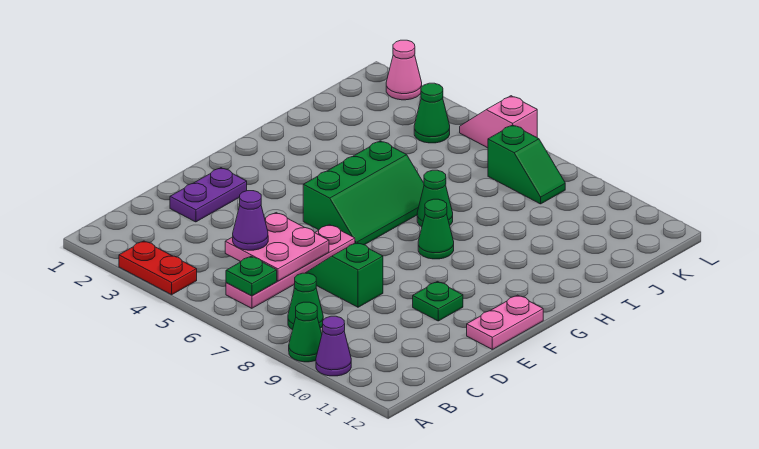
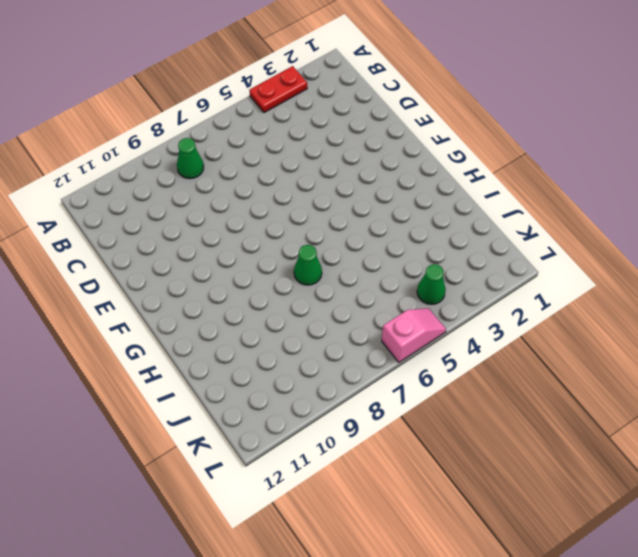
none -> green 1x1 cone [289,302,322,362]
none -> purple 1x1 cone [316,316,351,376]
none -> pink 1x4 plate [226,225,355,308]

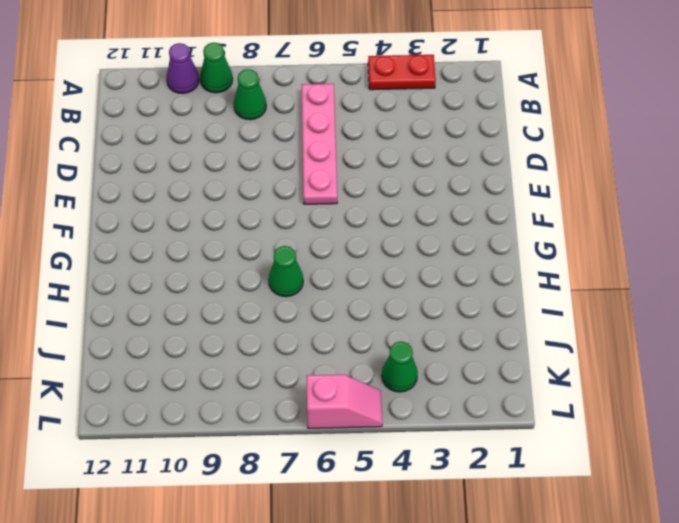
none -> purple 1x2 plate [170,168,247,222]
none -> green 1x2 slope [306,242,383,307]
none -> green 1x1 plate [413,282,463,321]

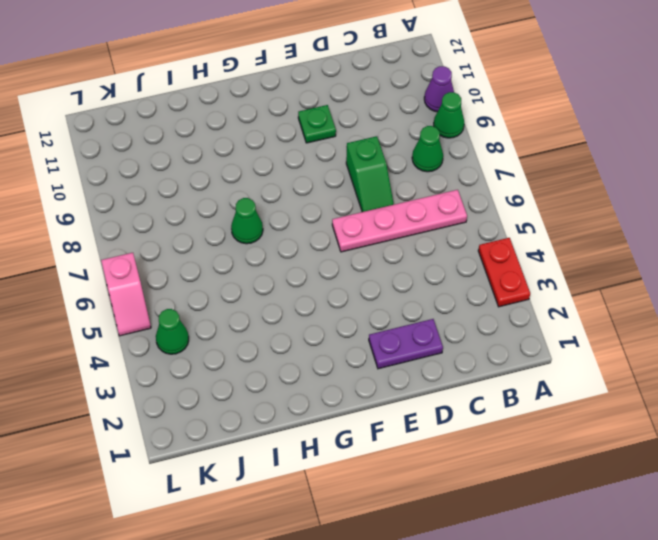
none -> pink 1x2 plate [467,295,543,349]
none -> green 2x3 slope [303,141,424,245]
none -> green 1x1 cone [418,199,454,259]

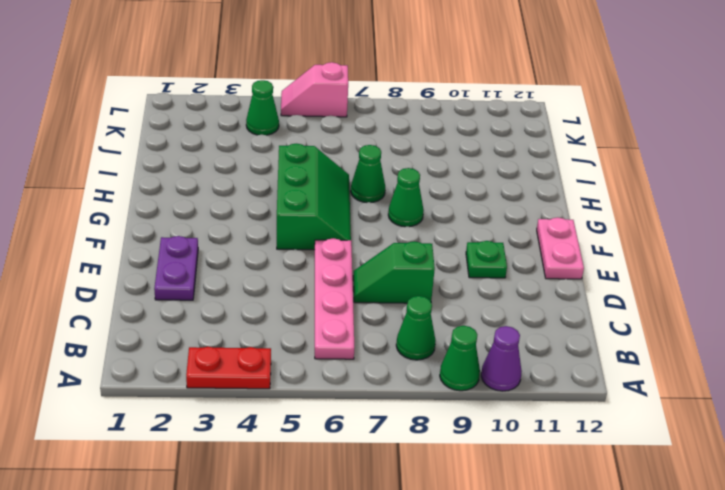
none -> green 1x2 slope [488,125,565,204]
none -> pink 1x1 cone [386,40,422,100]
none -> green 1x1 plate [226,256,277,296]

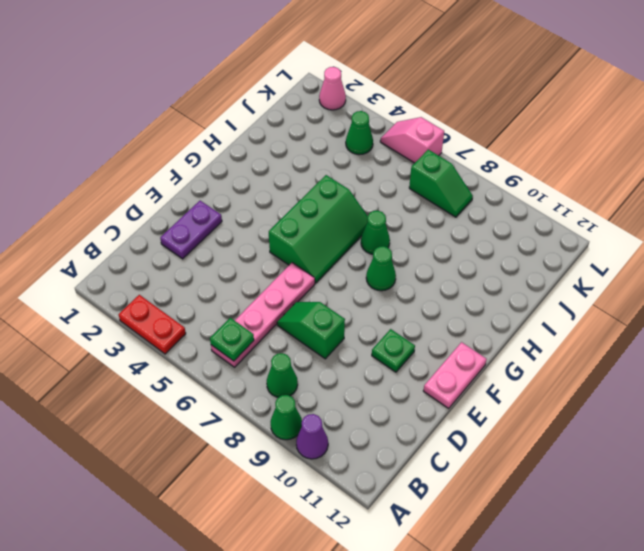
none -> pink 2x2 plate [225,213,329,281]
none -> purple 1x1 cone [233,191,268,250]

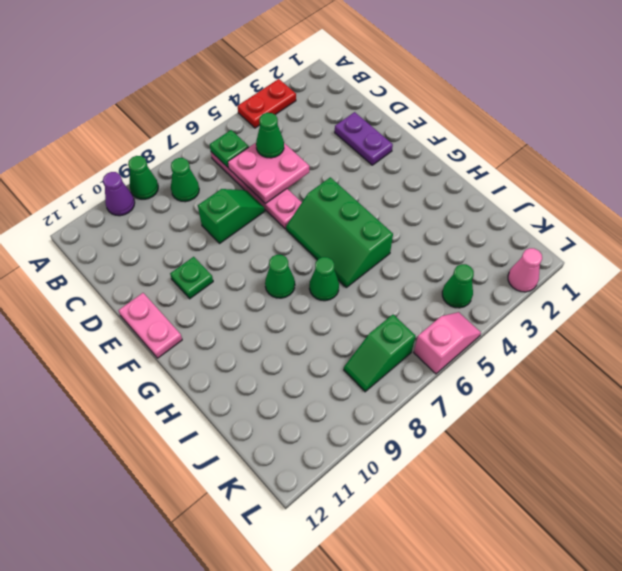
green 1x1 cone [256,113,284,158] -> purple 1x1 cone [233,191,268,250]

